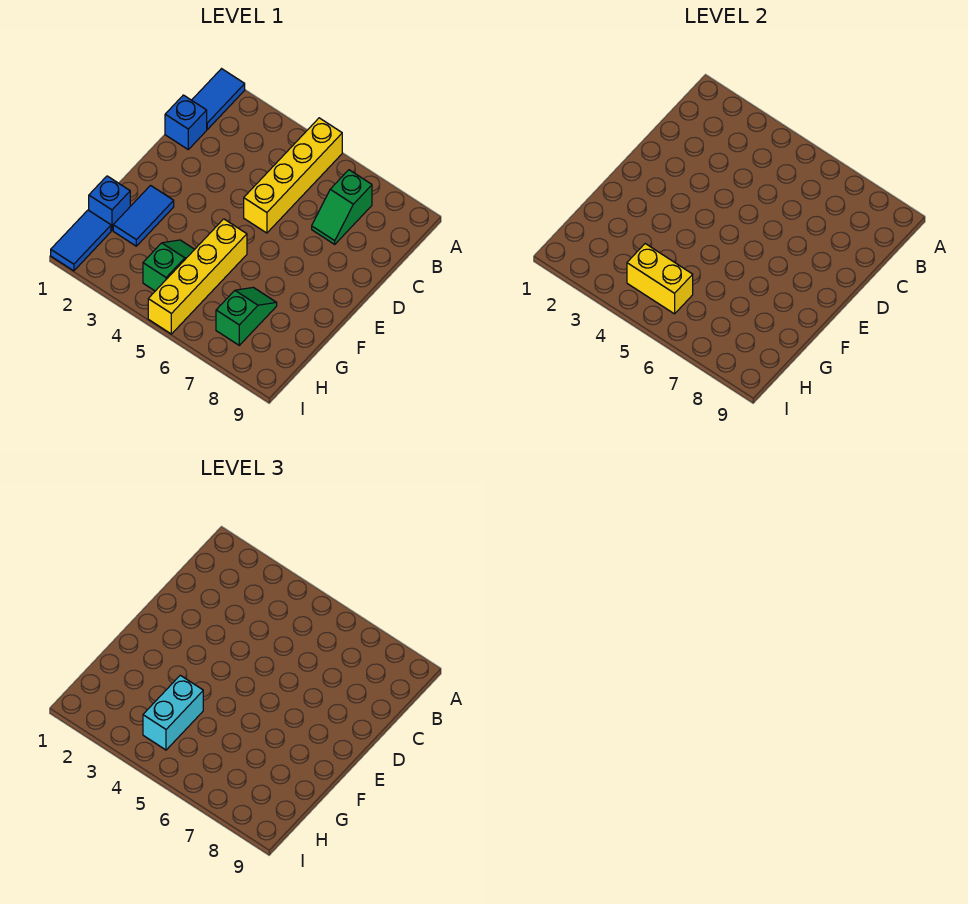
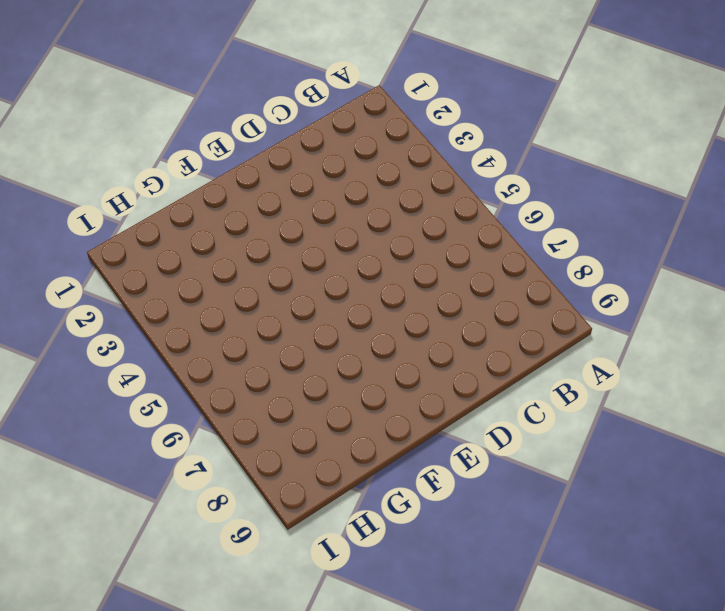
none -> blue 1x2 tile [192,69,245,129]
none -> yellow 1x4 brick [244,118,342,233]
none -> green 1x2 slope [312,170,372,244]

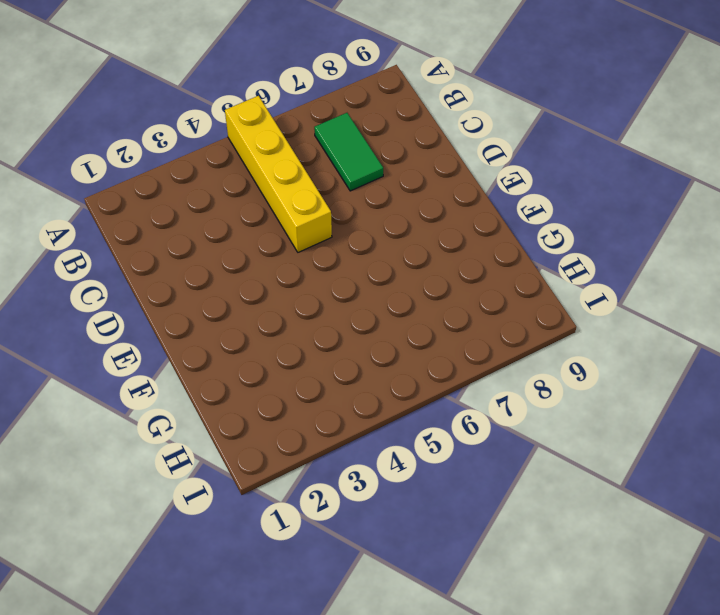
green 1x2 tile [314,113,383,191] -> green 1x2 slope [312,170,372,244]
none -> blue 1x2 tile [192,69,245,129]
none -> blue 1x1 brick [165,95,207,149]
none -> blue 1x2 tile [113,186,174,246]

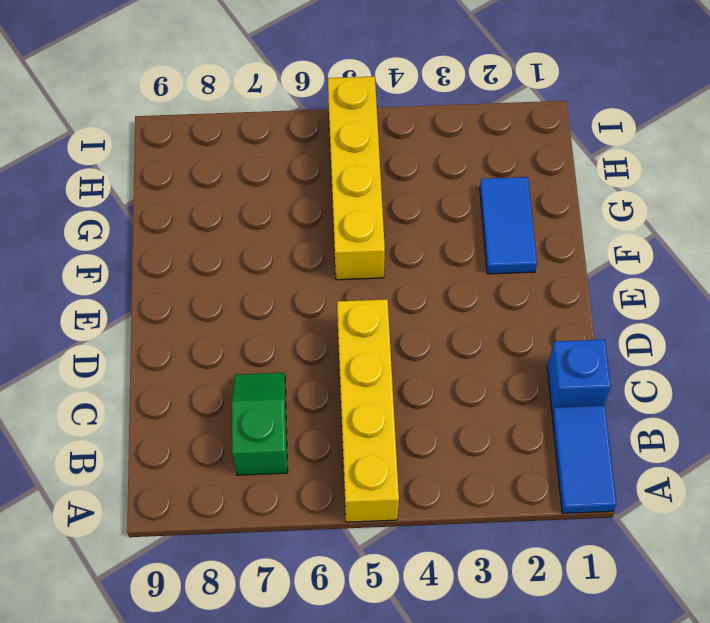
none -> blue 1x1 brick [89,176,130,230]
none -> green 1x2 slope [143,240,195,291]
none -> green 1x2 slope [216,287,277,345]

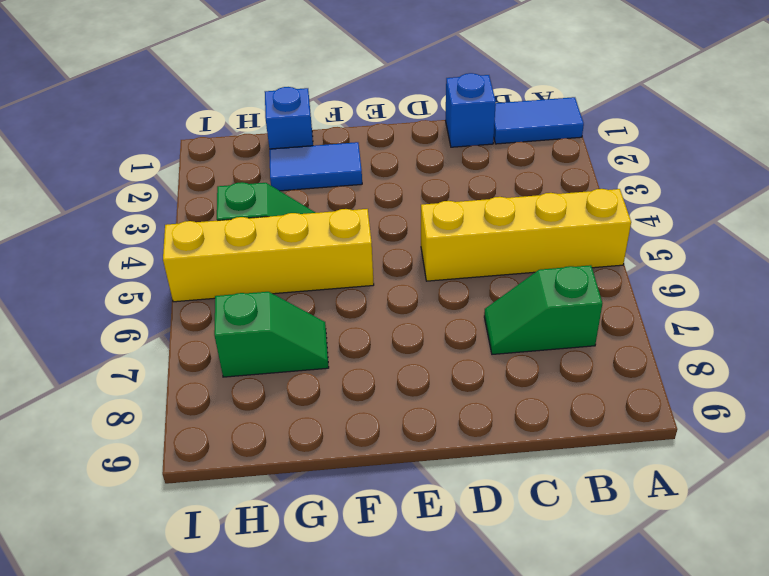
none -> blue 1x2 tile [51,210,111,271]
none -> yellow 1x2 brick [627,244,693,314]
none -> cyan 1x2 brick [143,675,203,750]

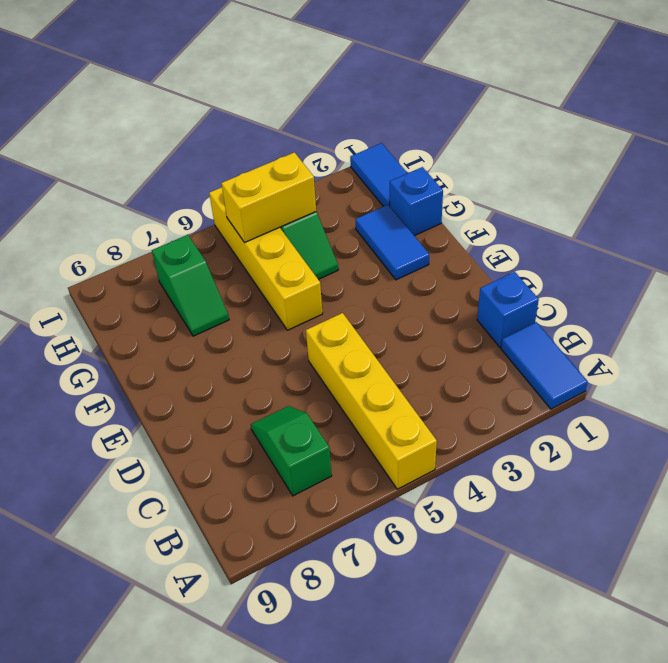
none -> cyan 1x2 brick [143,675,203,750]

